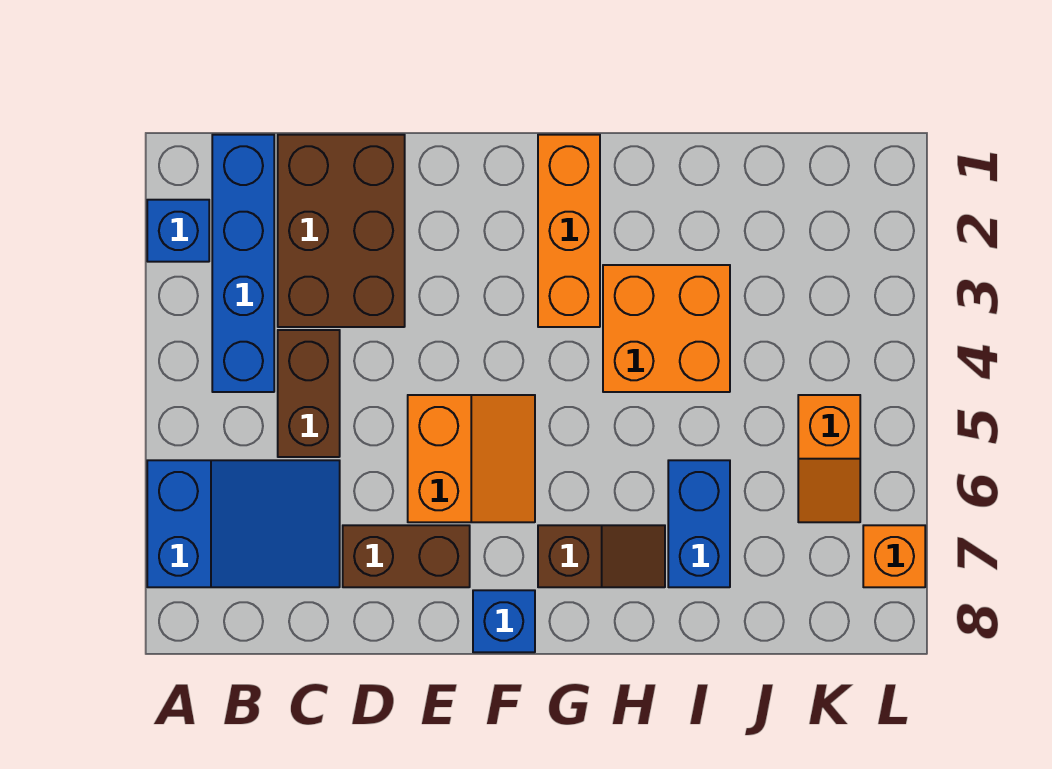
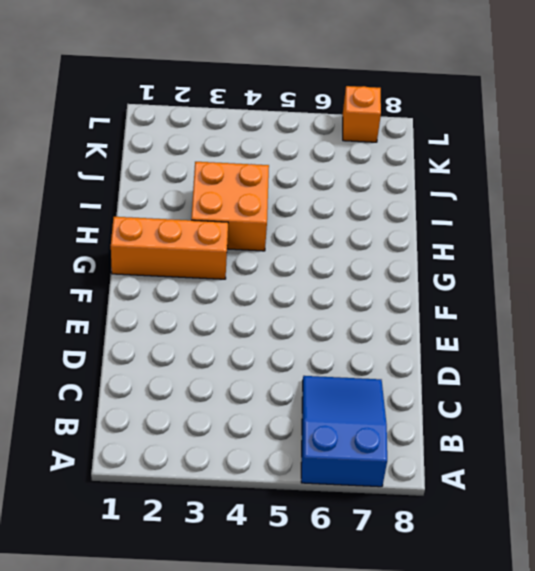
none -> blue 1x1 brick [147,200,209,262]
none -> blue 1x4 brick [212,135,274,392]
none -> brown 2x3 brick [278,135,405,327]

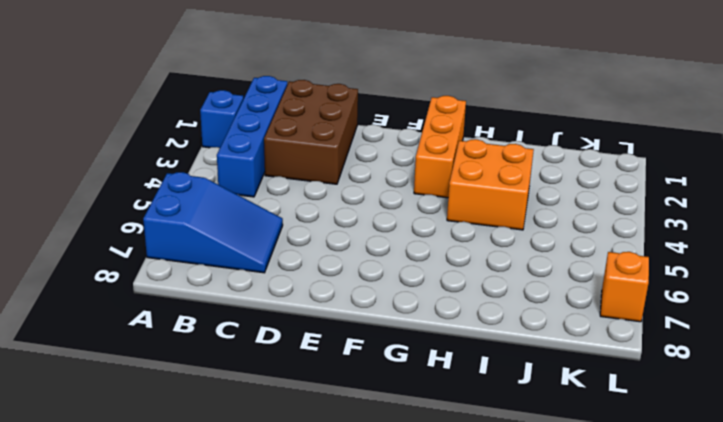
none -> brown 1x2 brick [278,330,340,457]
none -> brown 1x2 brick [343,525,470,587]
none -> orange 2x2 slope [408,395,535,522]

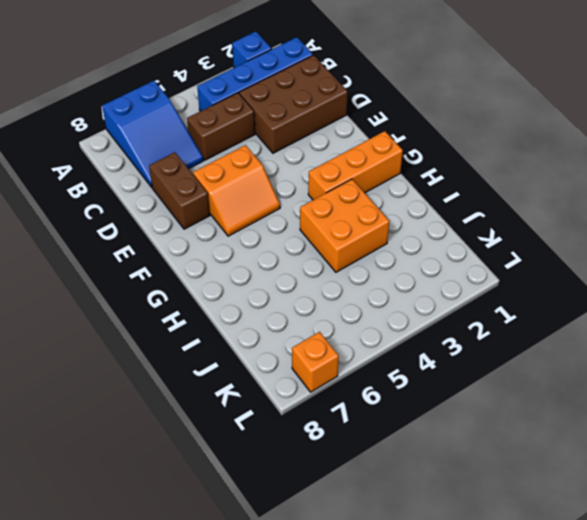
none -> blue 1x1 brick [473,590,535,652]
none -> brown 1x2 slope [538,525,665,587]
none -> blue 1x2 brick [668,460,730,587]

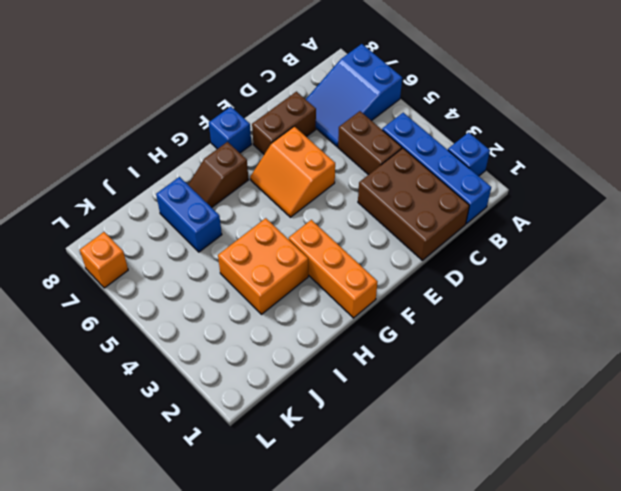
none -> orange 1x2 slope [798,395,860,522]

